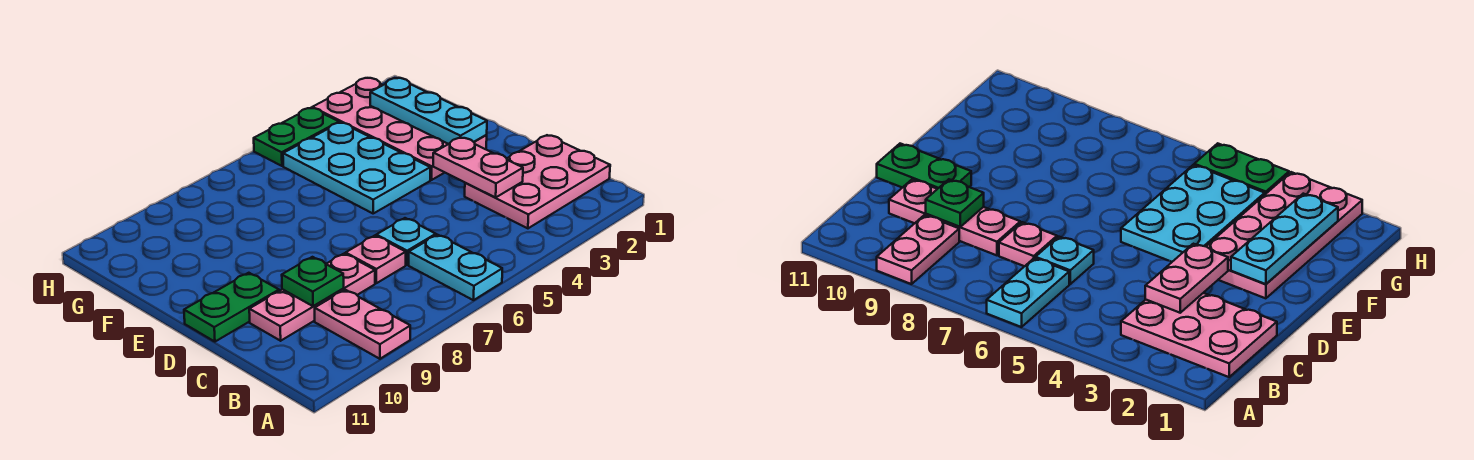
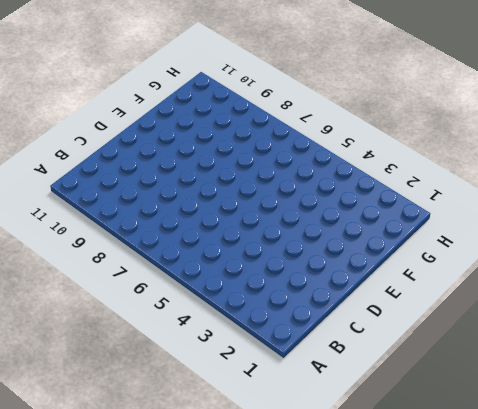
none -> cyan 1x2 plate [409,235,502,300]
none -> pink 1x2 plate [315,290,410,359]
none -> pink 2x3 plate [465,135,610,228]

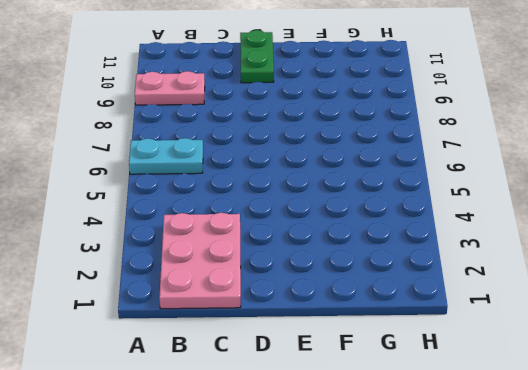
none -> cyan 1x1 plate [376,218,436,265]
none -> pink 1x1 plate [346,236,406,283]
none -> pink 1x3 plate [249,254,375,341]

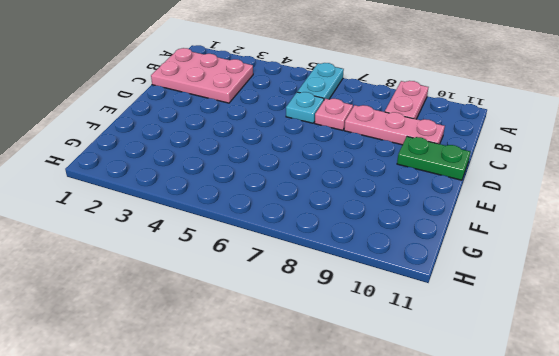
none -> pink 2x4 plate [312,78,487,180]
none -> cyan 2x3 plate [283,122,430,213]
none -> green 1x2 plate [254,108,339,166]

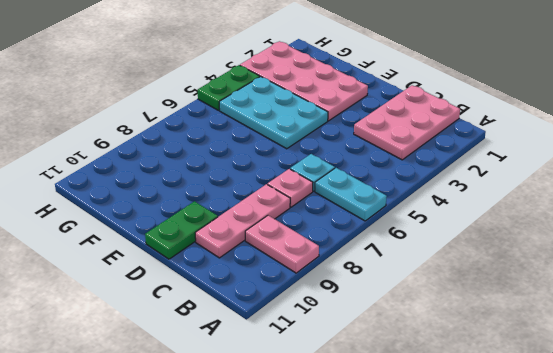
none -> pink 1x2 plate [433,137,523,197]
none -> green 1x1 plate [282,257,344,306]
none -> cyan 1x3 plate [370,78,487,144]

